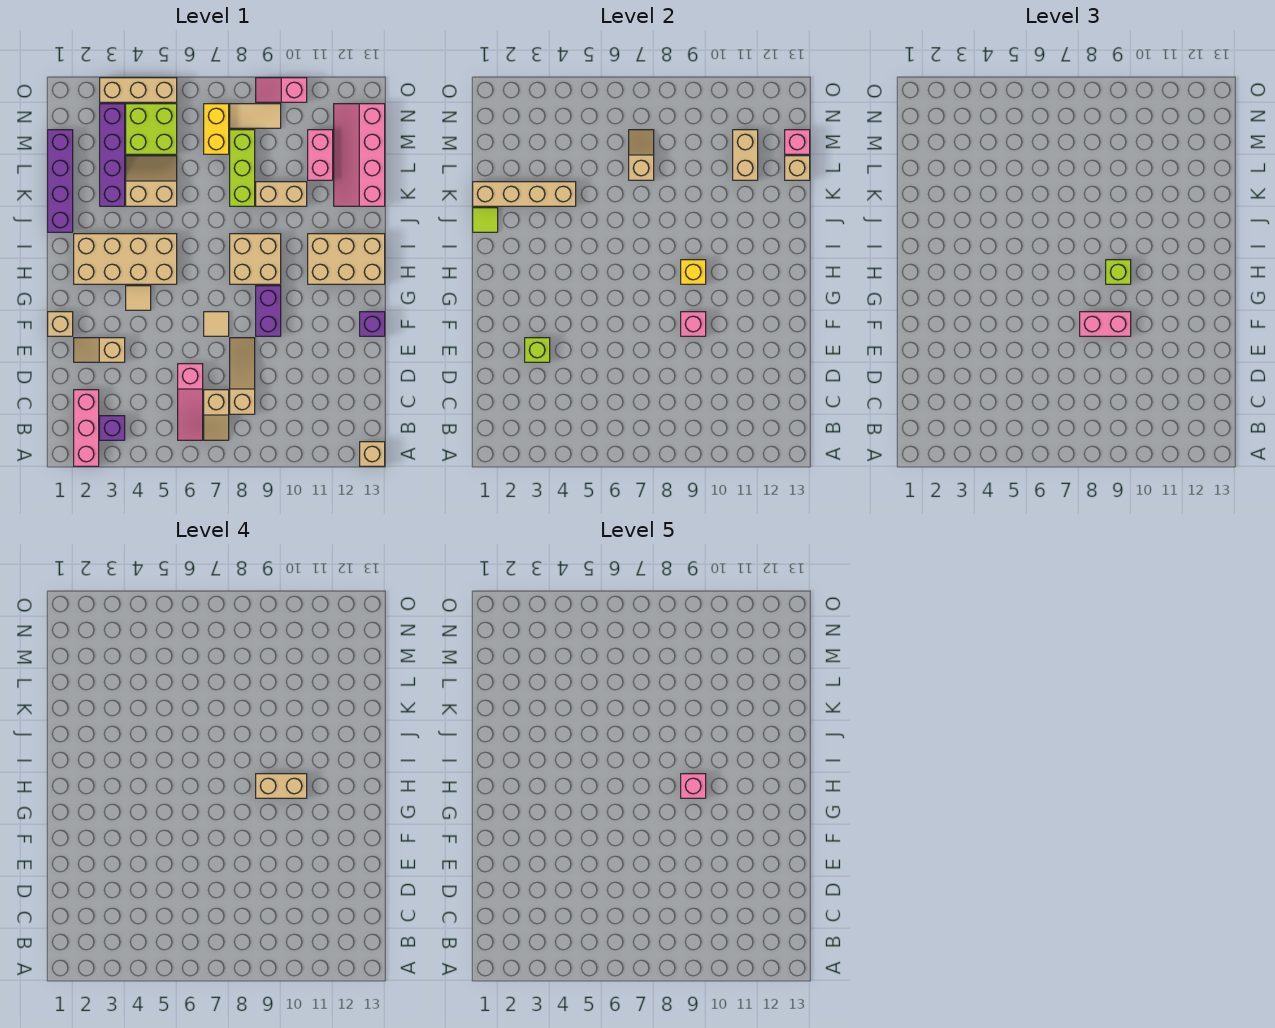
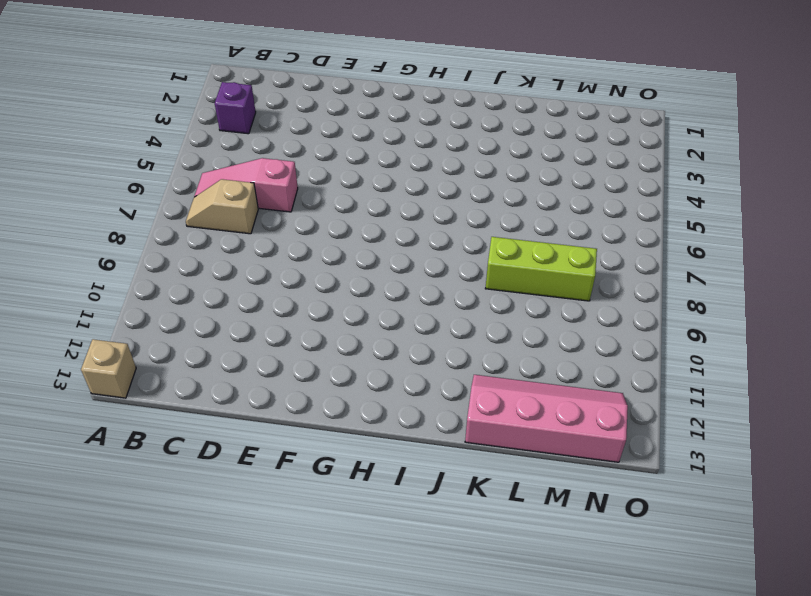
none -> pink 1x3 brick [74,390,99,466]
none -> tan 1x3 slope [230,338,255,414]
none -> tan 1x2 slope [74,338,125,362]
none -> tan 1x1 brick [48,312,73,336]

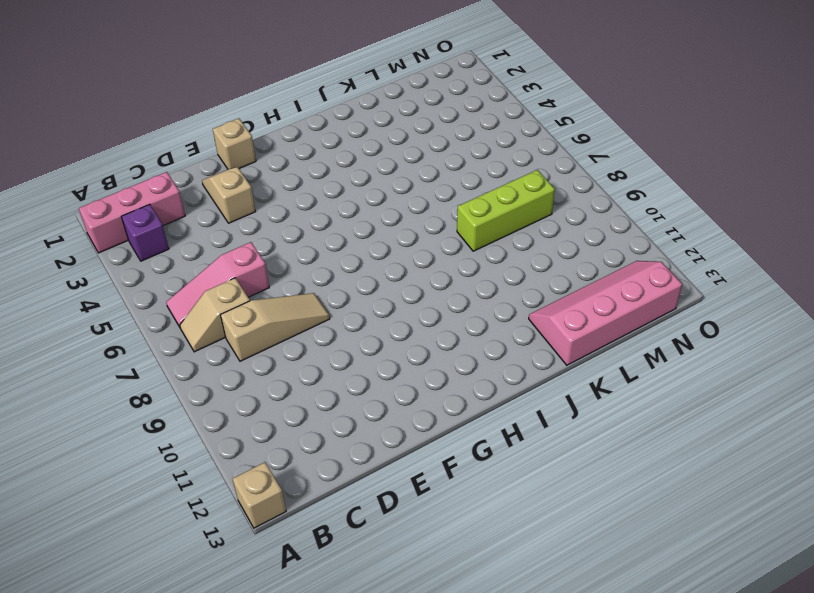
none -> tan 1x1 tile [204,312,229,336]
none -> purple 1x2 brick [256,286,281,336]
none -> purple 1x1 brick [360,312,385,336]
none -> tan 1x1 tile [126,286,151,310]

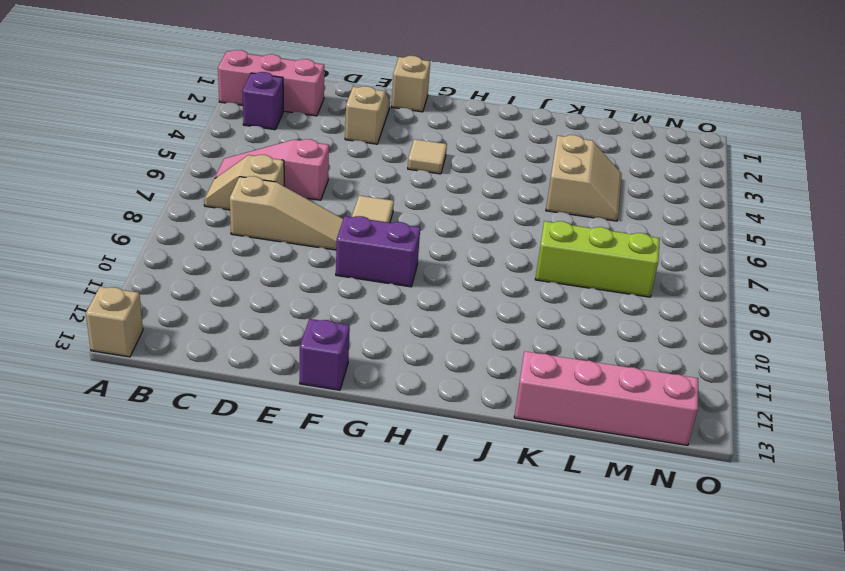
none -> tan 2x4 brick [74,234,177,284]
none -> tan 2x2 brick [230,234,281,284]
none -> tan 2x3 brick [308,234,385,284]
none -> purple 1x4 brick [48,130,73,232]

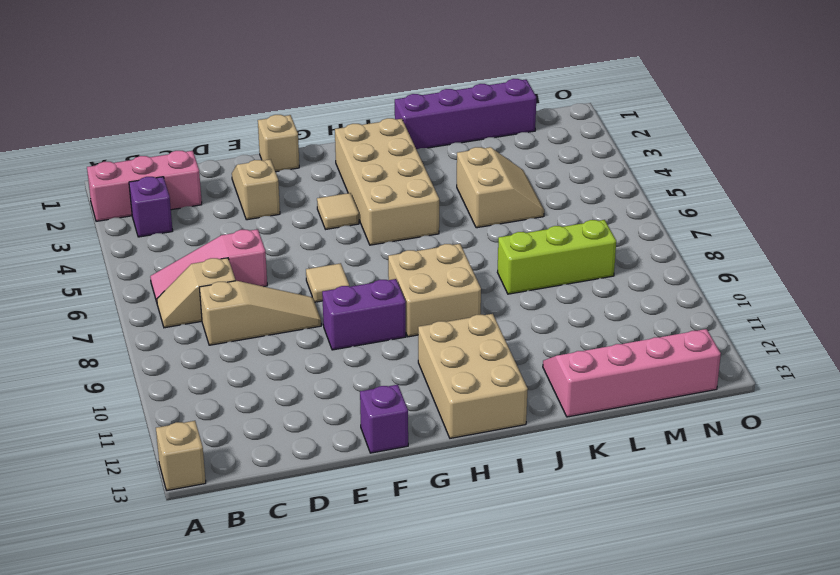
none -> purple 1x4 brick [100,104,125,206]
none -> tan 1x2 brick [256,182,307,206]
none -> pink 1x2 brick [308,130,333,180]
none -> lime 2x2 brick [126,104,177,154]

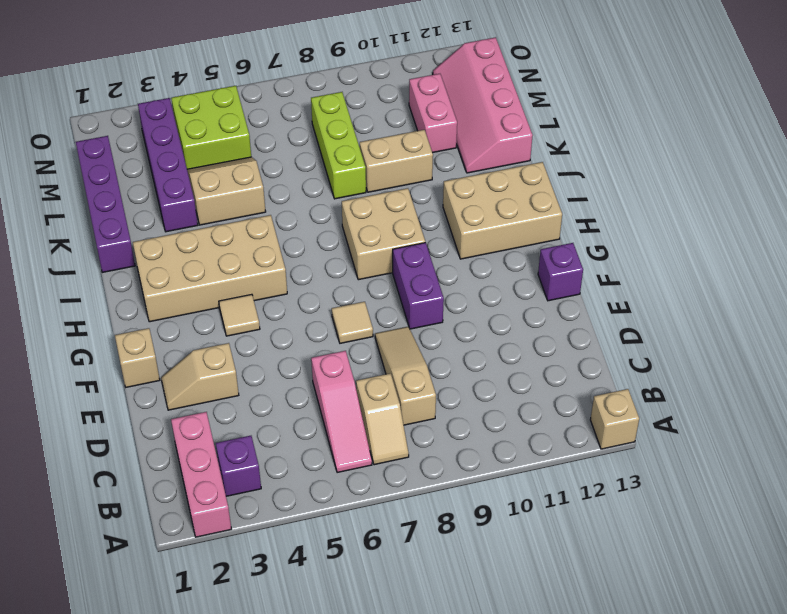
none -> yellow 1x2 brick [204,104,229,154]
none -> tan 1x2 tile [230,104,281,128]
none -> tan 1x3 brick [100,78,177,102]
none -> pink 1x2 slope [256,78,307,102]

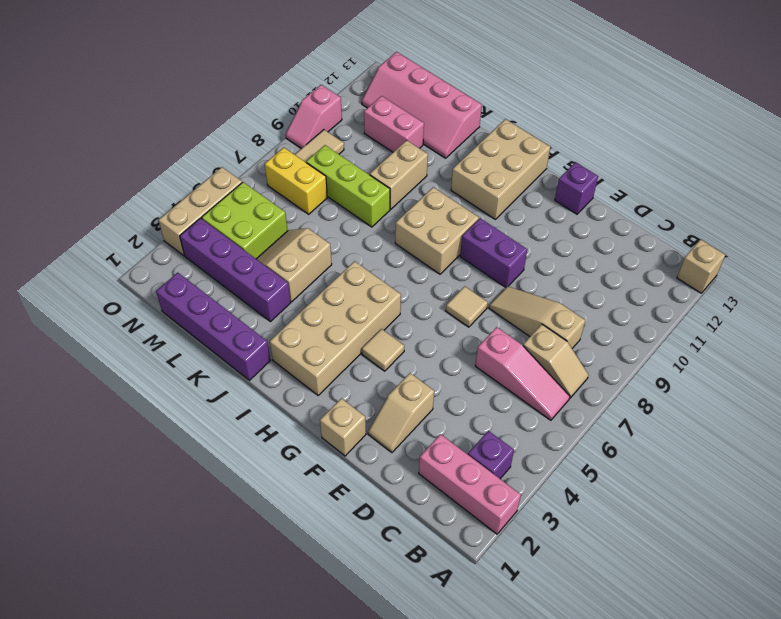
none -> lime 1x1 brick [525,338,550,362]
none -> pink 1x1 brick [681,312,706,336]
none -> yellow 1x1 brick [681,260,706,284]
none -> lime 1x1 tile [473,208,498,232]

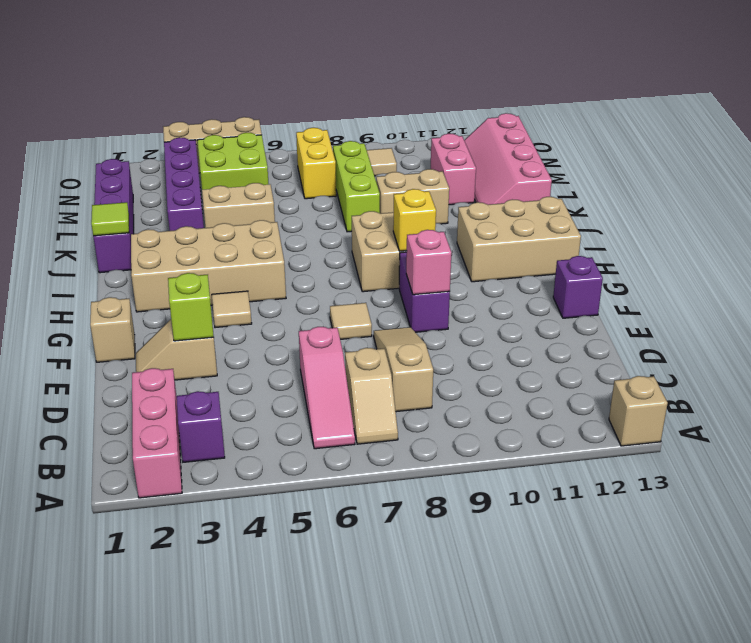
none -> pink 1x2 slope [256,78,307,102]
none -> tan 1x4 brick [473,182,576,206]
none -> tan 1x2 slope [629,130,654,180]
none -> tan 1x2 brick [733,130,758,180]

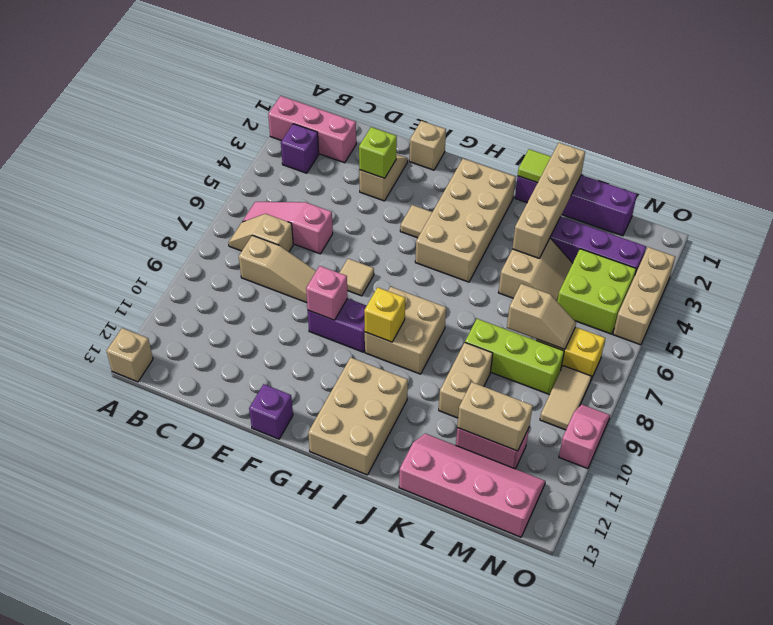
none -> tan 1x1 brick [785,156,810,180]
none -> pink 1x1 brick [785,130,810,154]
none -> pink 1x2 brick [1080,312,1131,336]
none -> lime 1x1 brick [1106,260,1131,284]

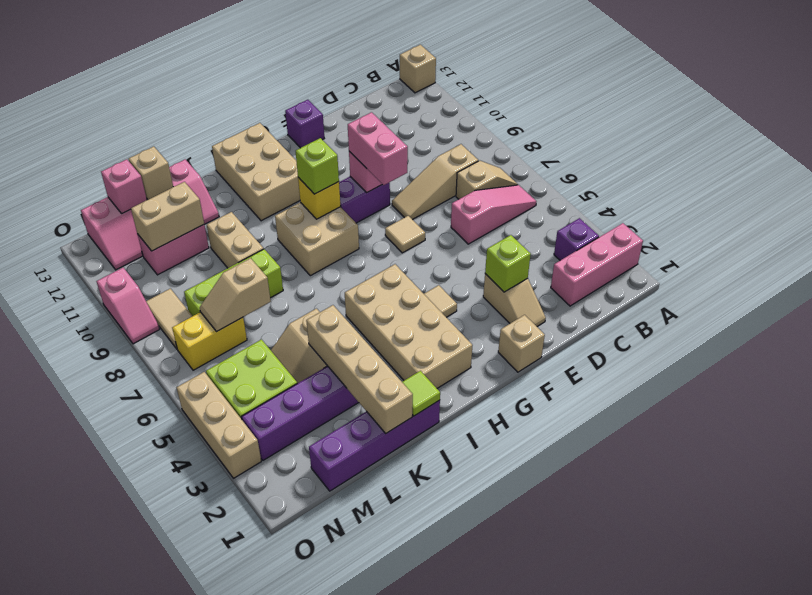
none -> tan 1x2 brick [256,774,307,798]
none -> pink 1x1 brick [681,774,706,798]

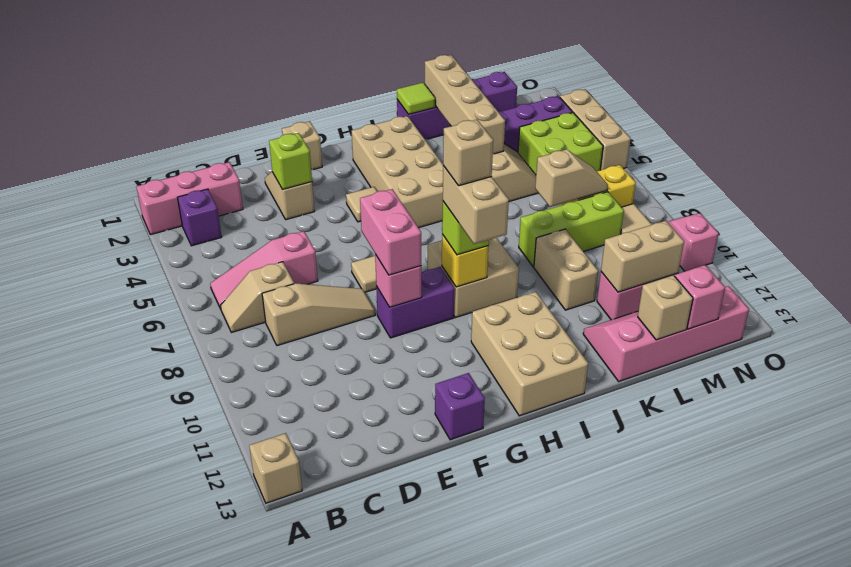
tan 1x1 brick [443,120,493,186] -> pink 1x1 brick [681,774,706,798]

